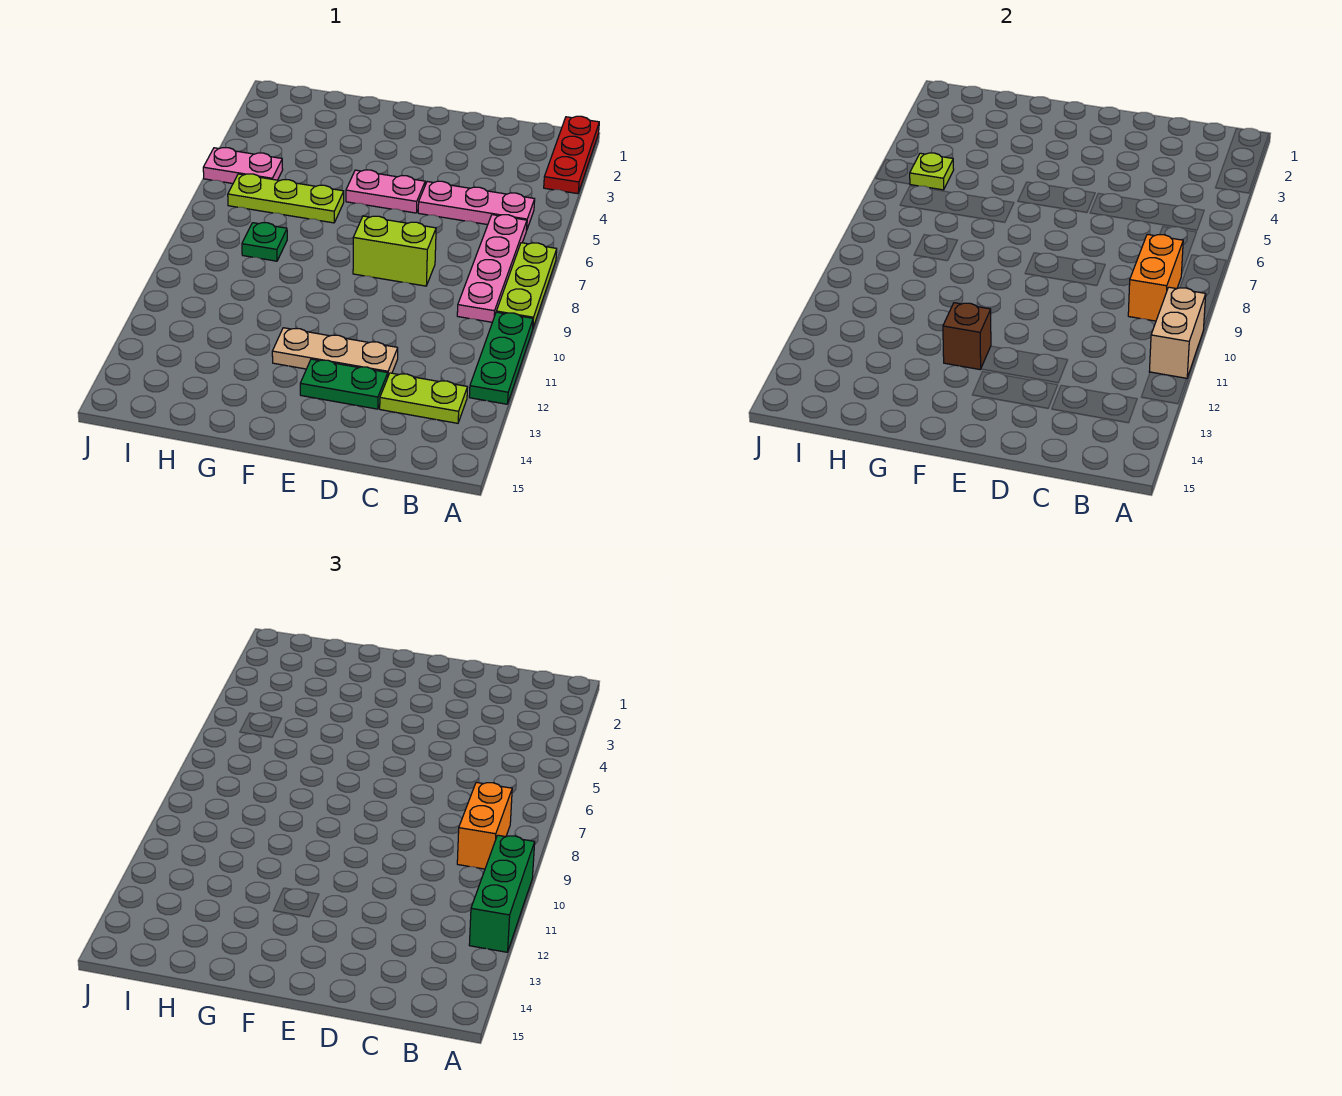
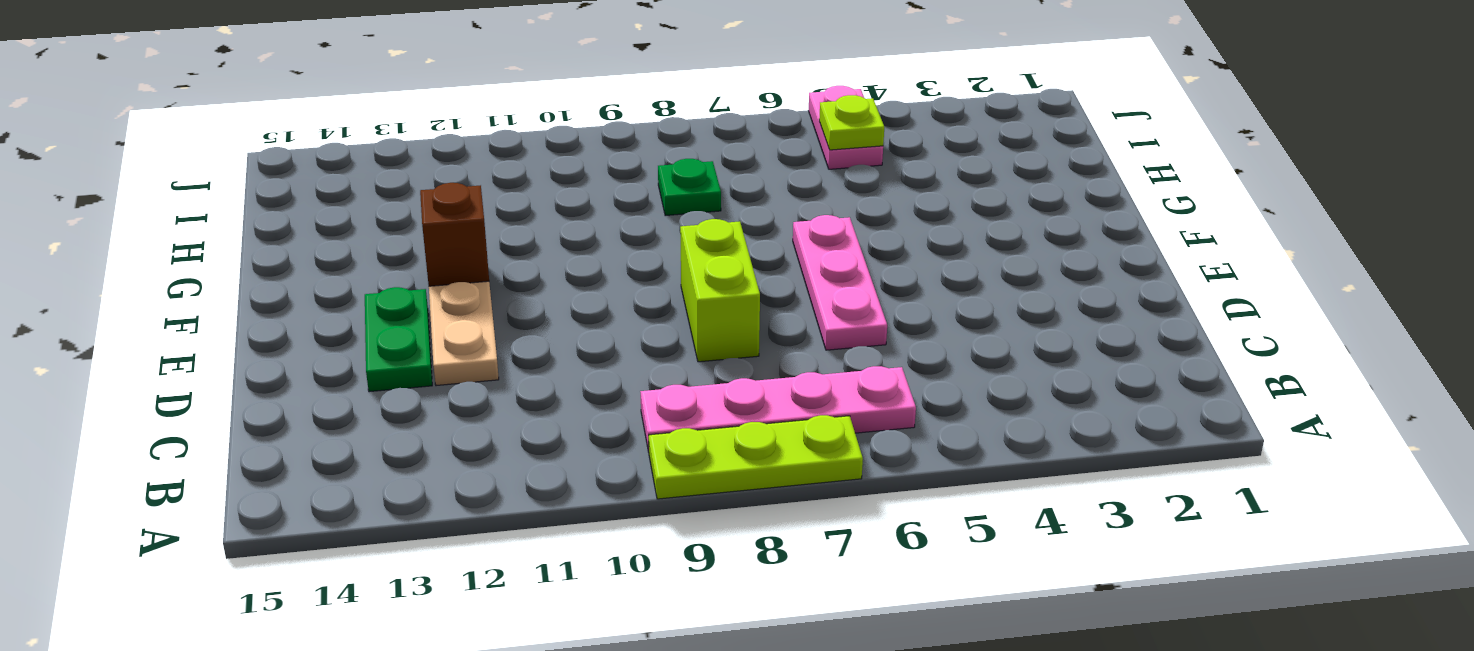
pink 1x3 plate [793,215,887,350] -> pink 1x3 plate moved to [418,181,535,231]
none -> red 1x3 plate [544,116,599,194]
none -> green 1x3 plate [469,312,533,404]
none -> lime 1x2 plate [380,373,467,423]

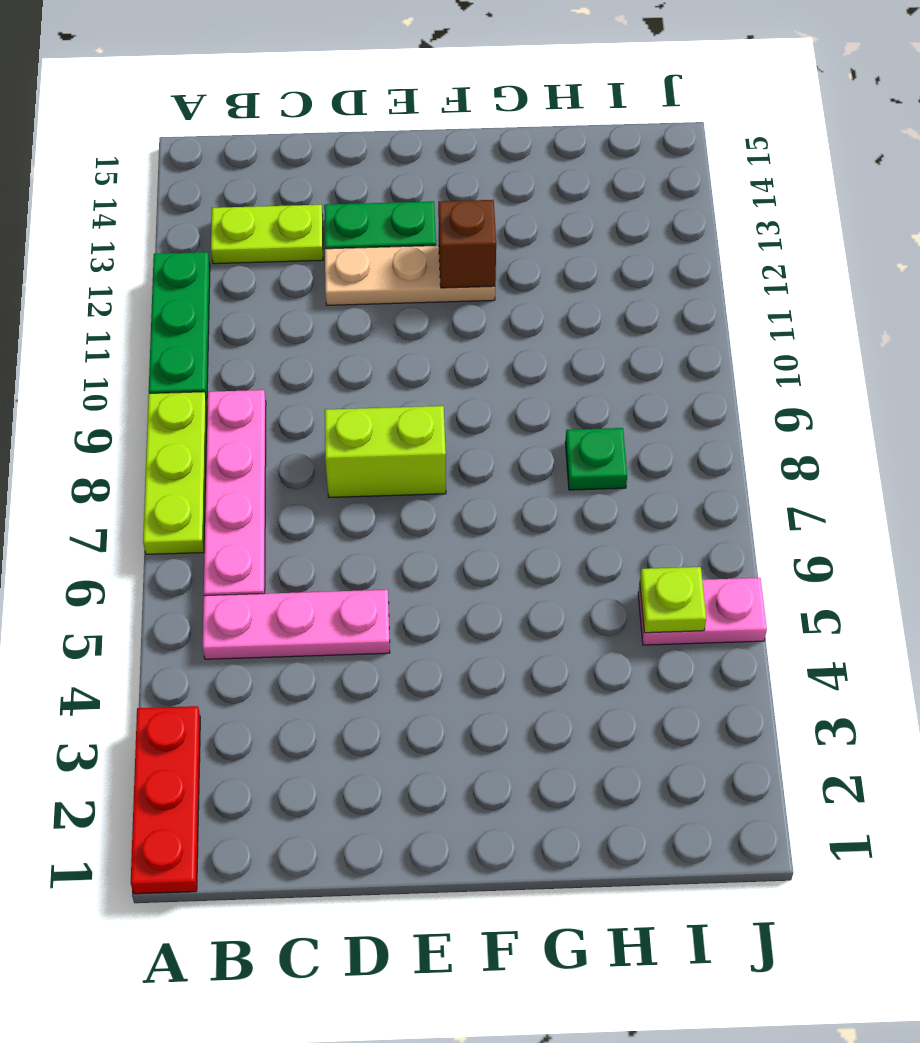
none -> pink 1x2 plate [346,170,425,213]
none -> lime 1x3 plate [228,174,344,223]
none -> tan 1x2 brick [1149,287,1206,379]

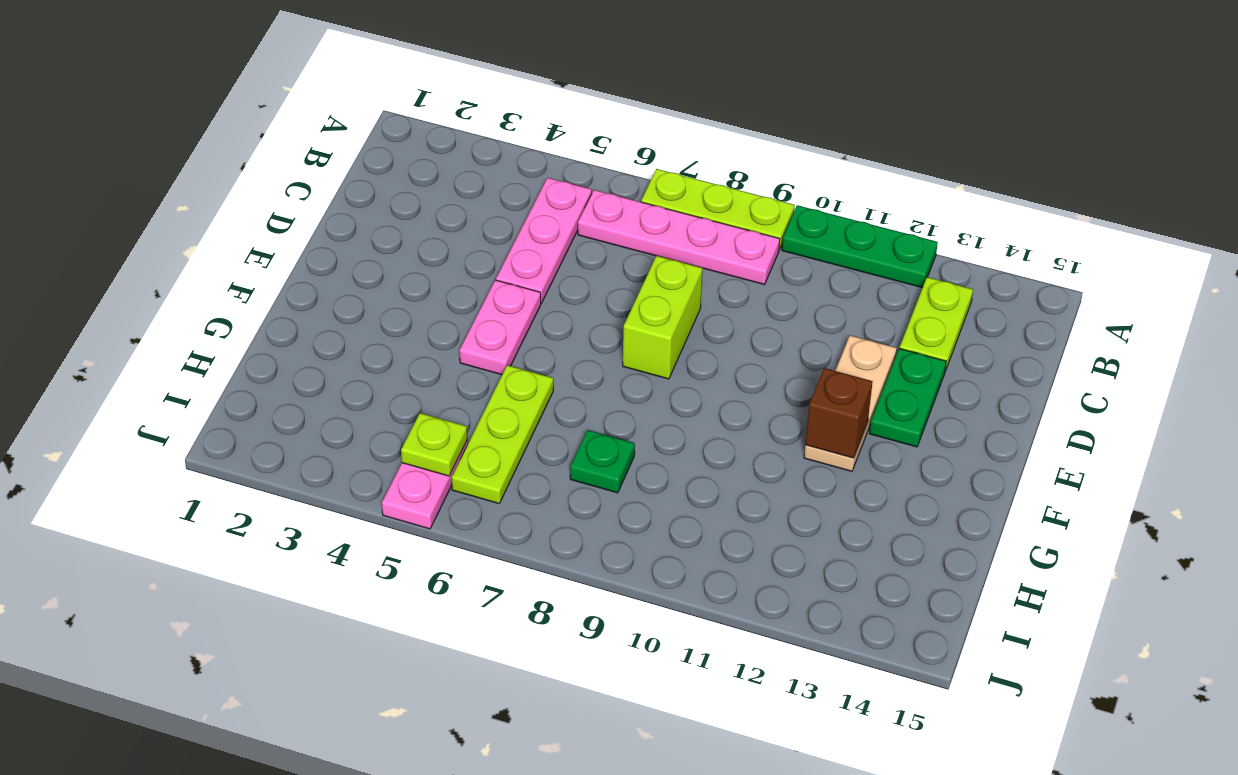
none -> red 1x3 plate [544,116,599,194]
none -> tan 1x2 brick [1149,287,1206,379]
none -> orange 1x2 brick [1128,234,1183,321]

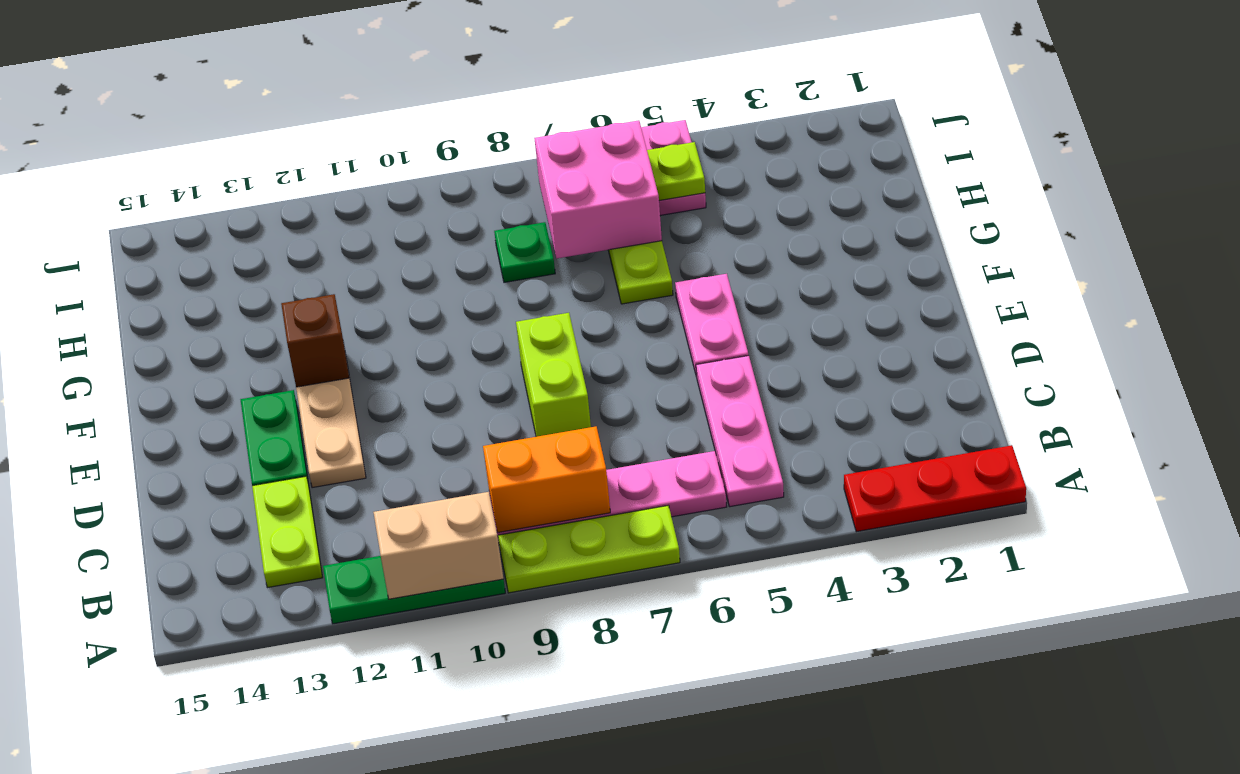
pink 2x2 brick [534,120,662,258] -> none
none -> green 1x3 brick [469,835,535,952]
none -> orange 1x2 brick [457,782,512,869]

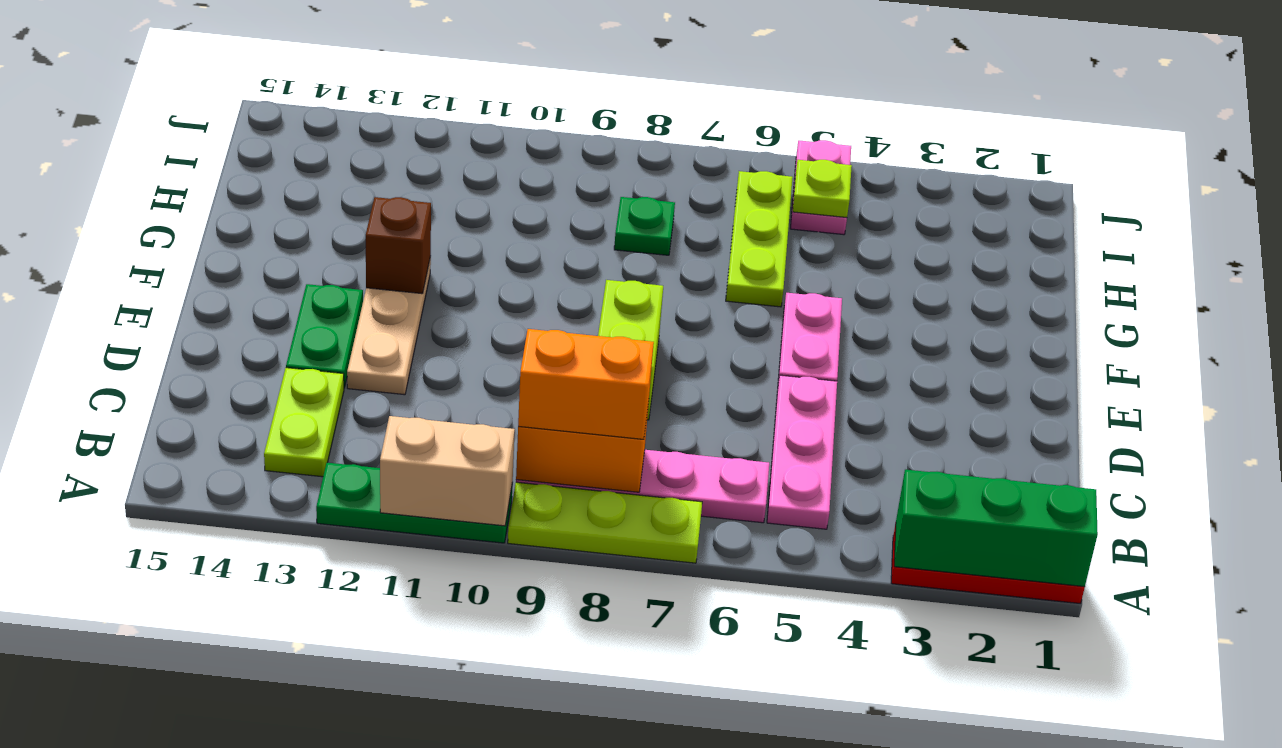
green 1x3 brick [894,470,1098,587] -> green 1x3 brick moved to [469,835,535,952]

